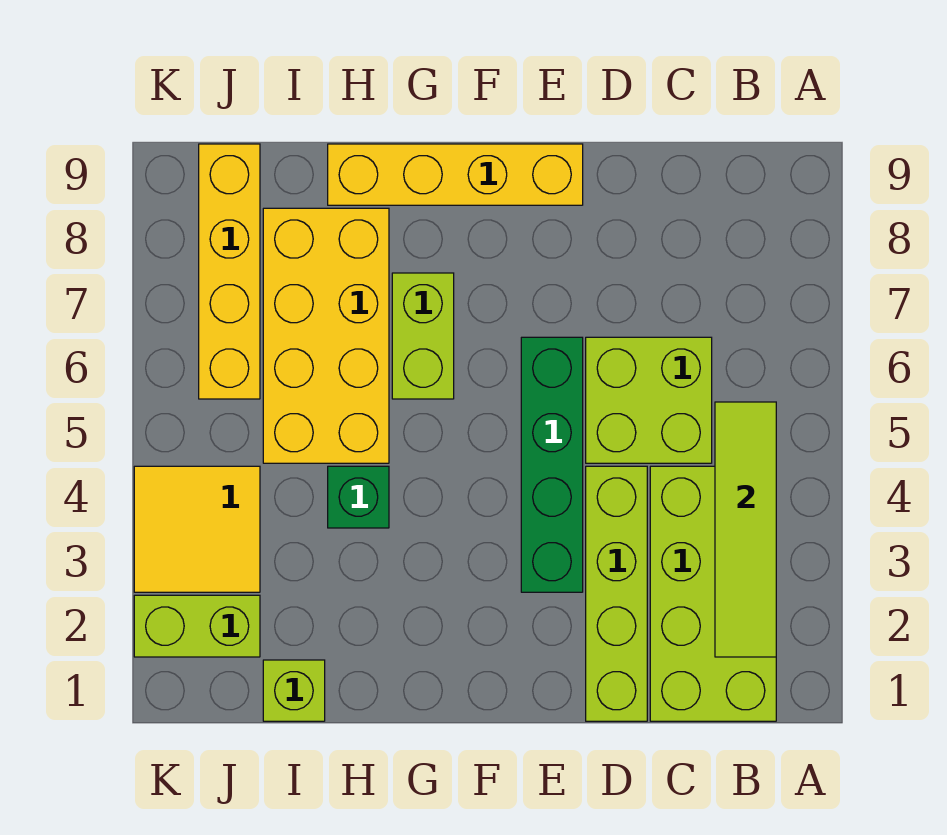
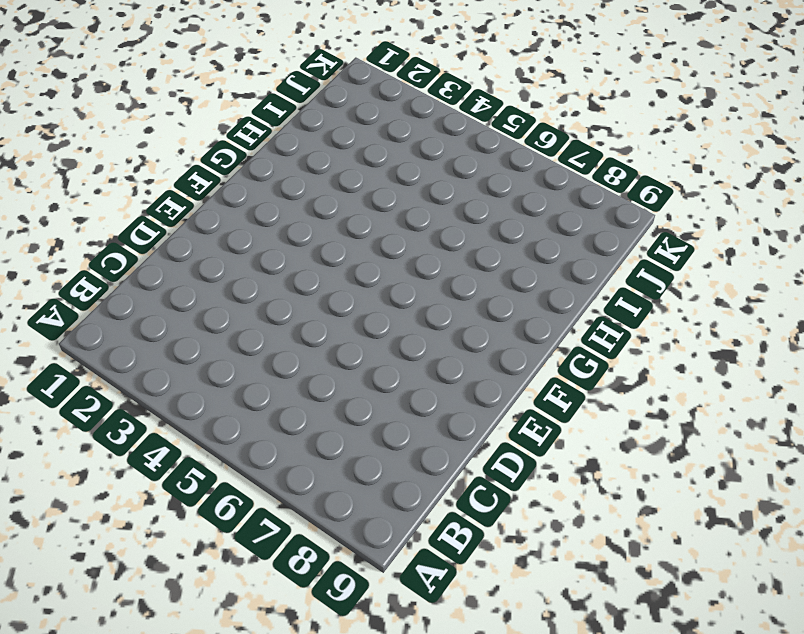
none -> lime 2x4 brick [650,466,776,721]
none -> lime 2x2 brick [586,337,712,463]
none -> lime 1x4 brick [586,466,647,721]

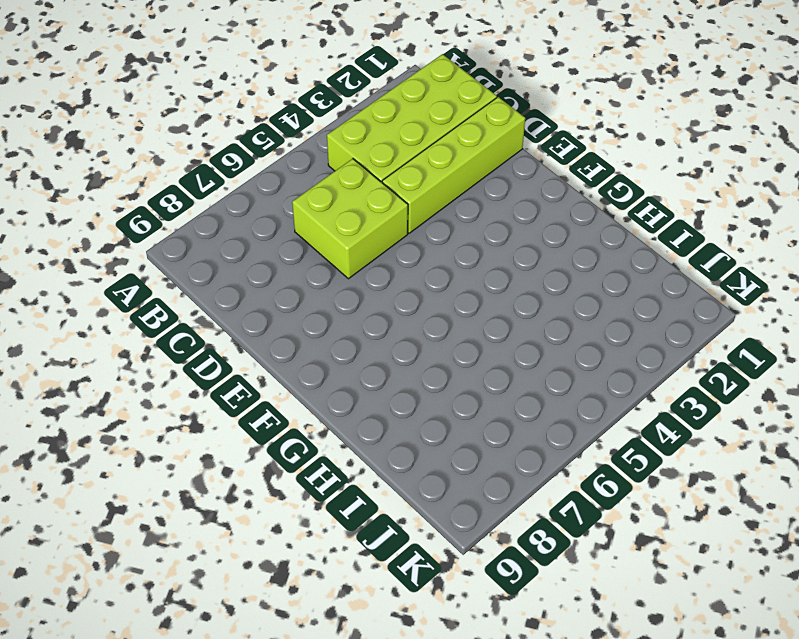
none -> green 1x4 brick [521,337,583,592]
none -> yellow 1x4 brick [328,144,583,205]
none -> lime 1x2 brick [392,273,454,399]

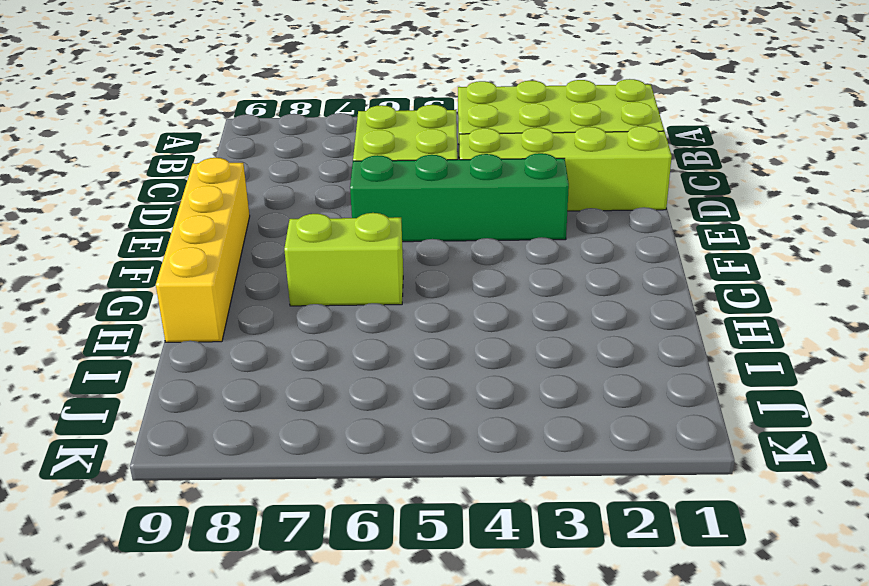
none -> green 1x1 brick [328,466,389,528]
none -> yellow 2x4 brick [263,208,389,463]
none -> lime 1x1 brick [263,660,325,721]

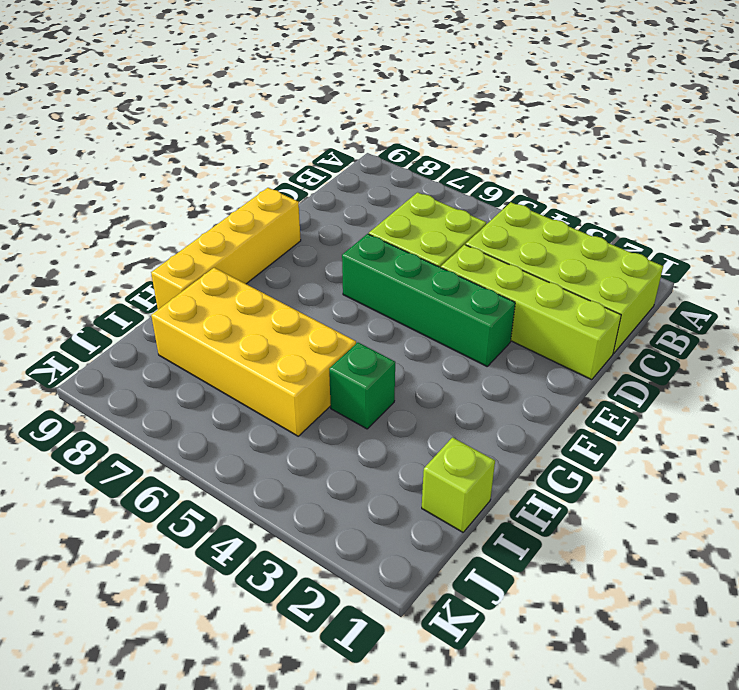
none -> lime 1x2 brick [392,273,454,399]
none -> lime 1x2 brick [134,595,260,657]
none -> yellow 2x2 tile [134,466,260,592]

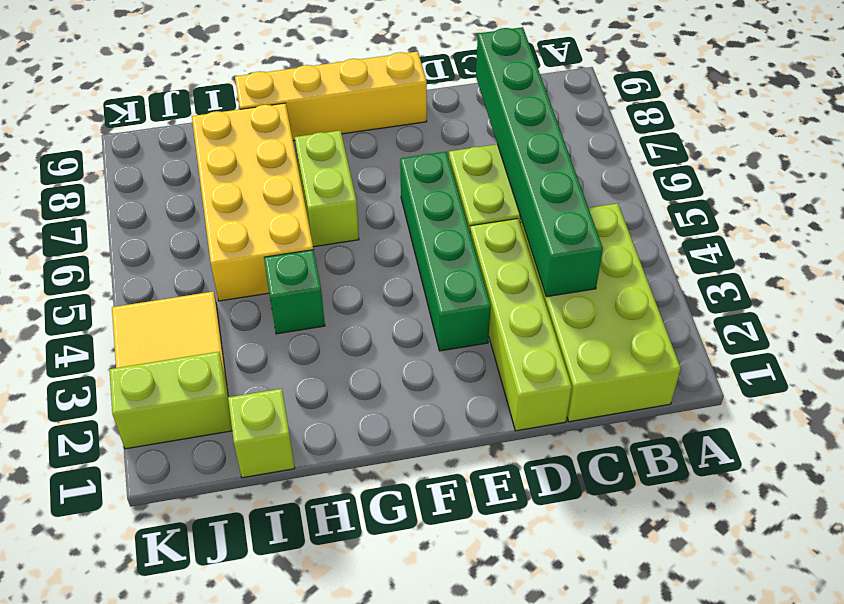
green 1x6 brick [476,27,603,297] -> none
none -> yellow 1x4 brick [199,144,260,399]
none -> lime 1x4 tile [715,402,776,657]

